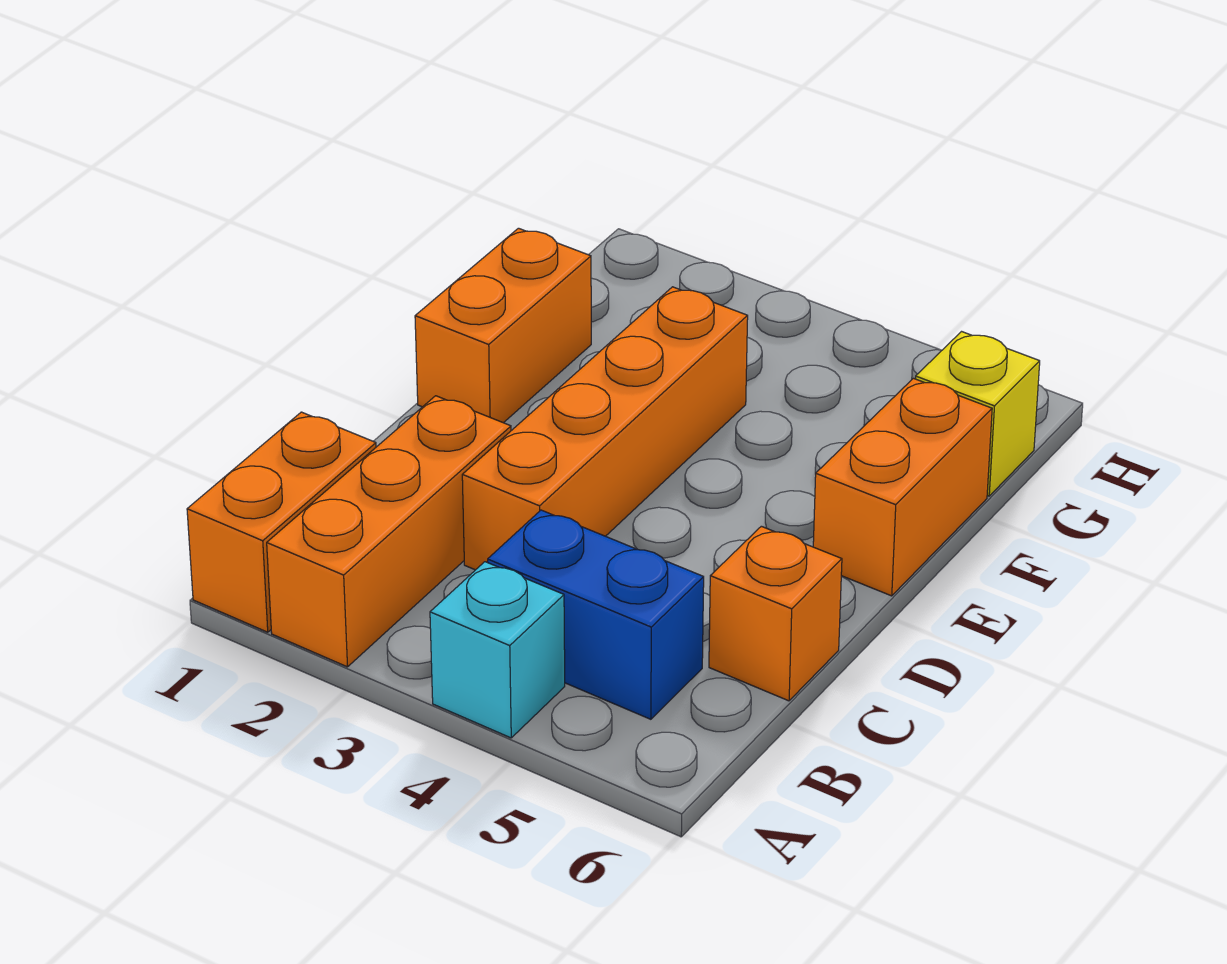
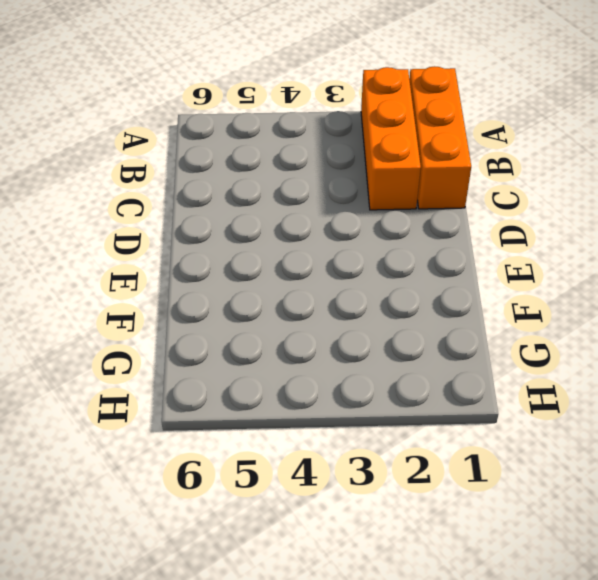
orange 1x3 brick [409,66,471,209] -> orange 1x2 brick [187,412,376,632]
none -> cyan 1x1 brick [430,562,565,738]
none -> blue 1x2 brick [488,510,704,719]

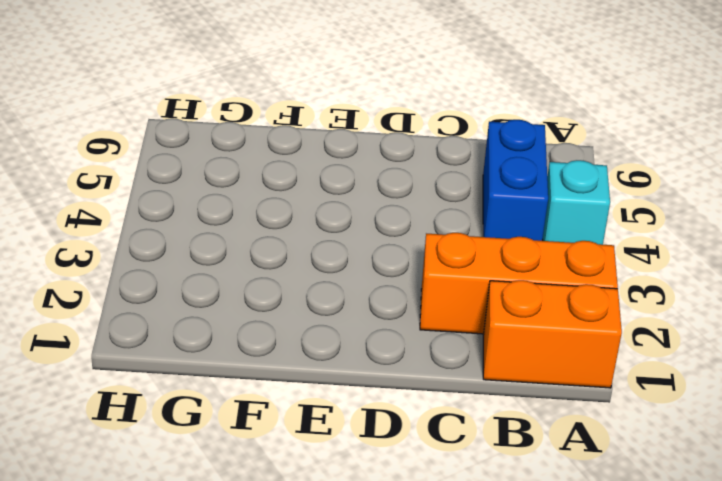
none -> orange 1x4 brick [462,287,748,570]
none -> orange 1x1 brick [709,526,842,701]

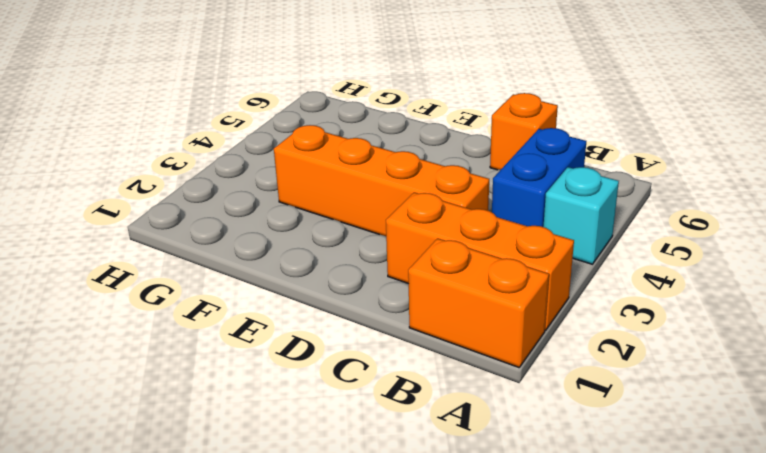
none -> orange 1x2 brick [415,228,591,423]
none -> orange 1x2 brick [813,378,992,596]

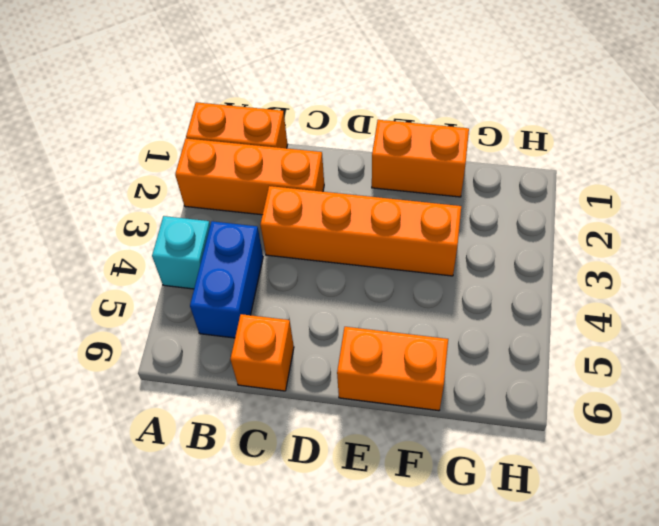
none -> yellow 1x1 brick [915,332,1040,496]

